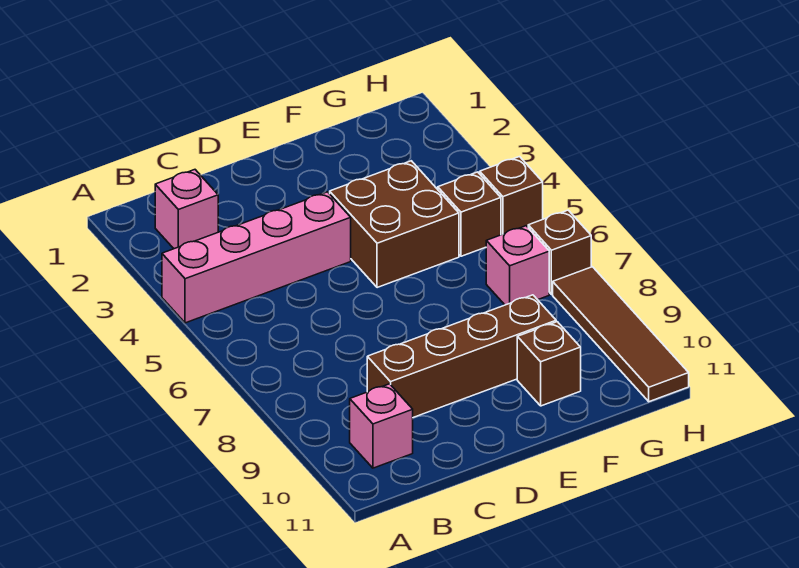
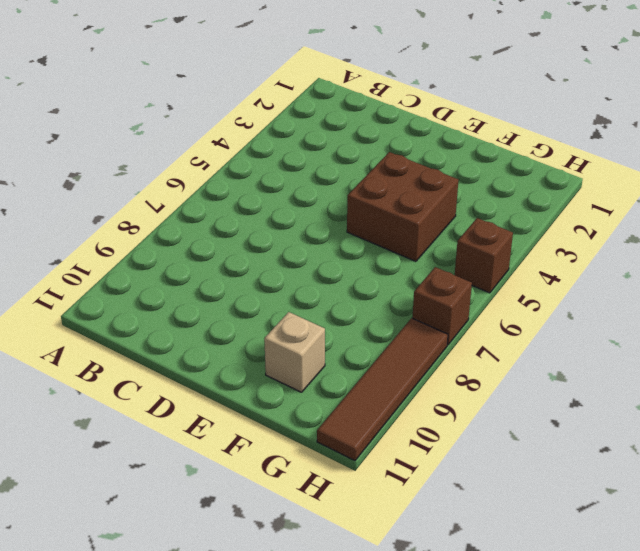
tan 1x1 brick [264,312,325,392] -> brown 1x1 brick [517,322,581,406]
none -> pink 1x4 brick [162,192,351,323]
none -> pink 1x1 brick [155,170,218,249]

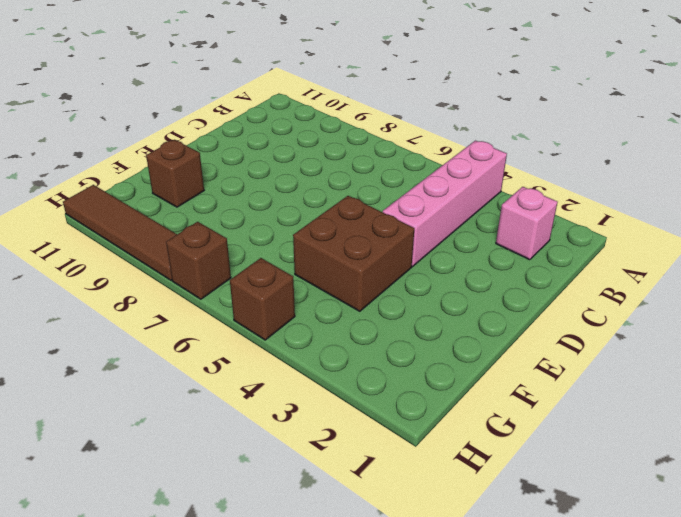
none -> pink 1x1 brick [350,384,413,468]
none -> brown 1x4 brick [367,295,556,417]

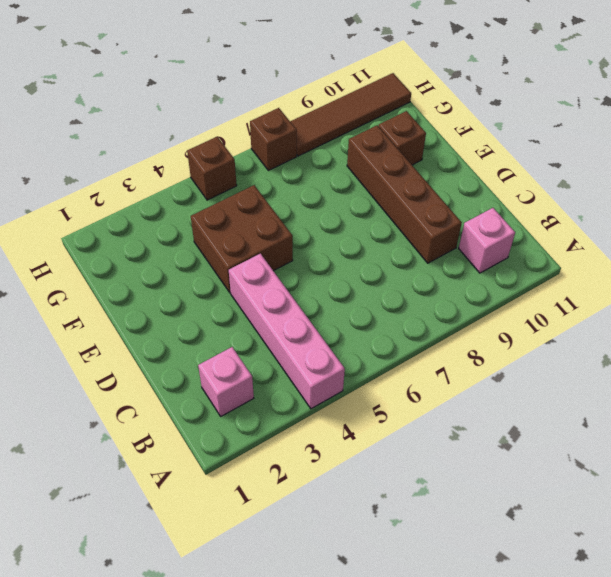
none -> brown 1x1 brick [438,172,501,256]
none -> pink 1x1 brick [486,226,549,305]

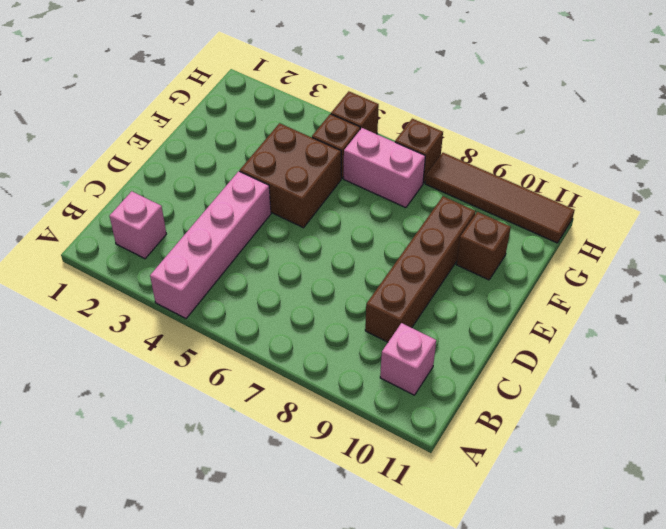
pink 1x2 brick [344,128,425,208] -> pink 1x1 brick [486,226,549,305]

